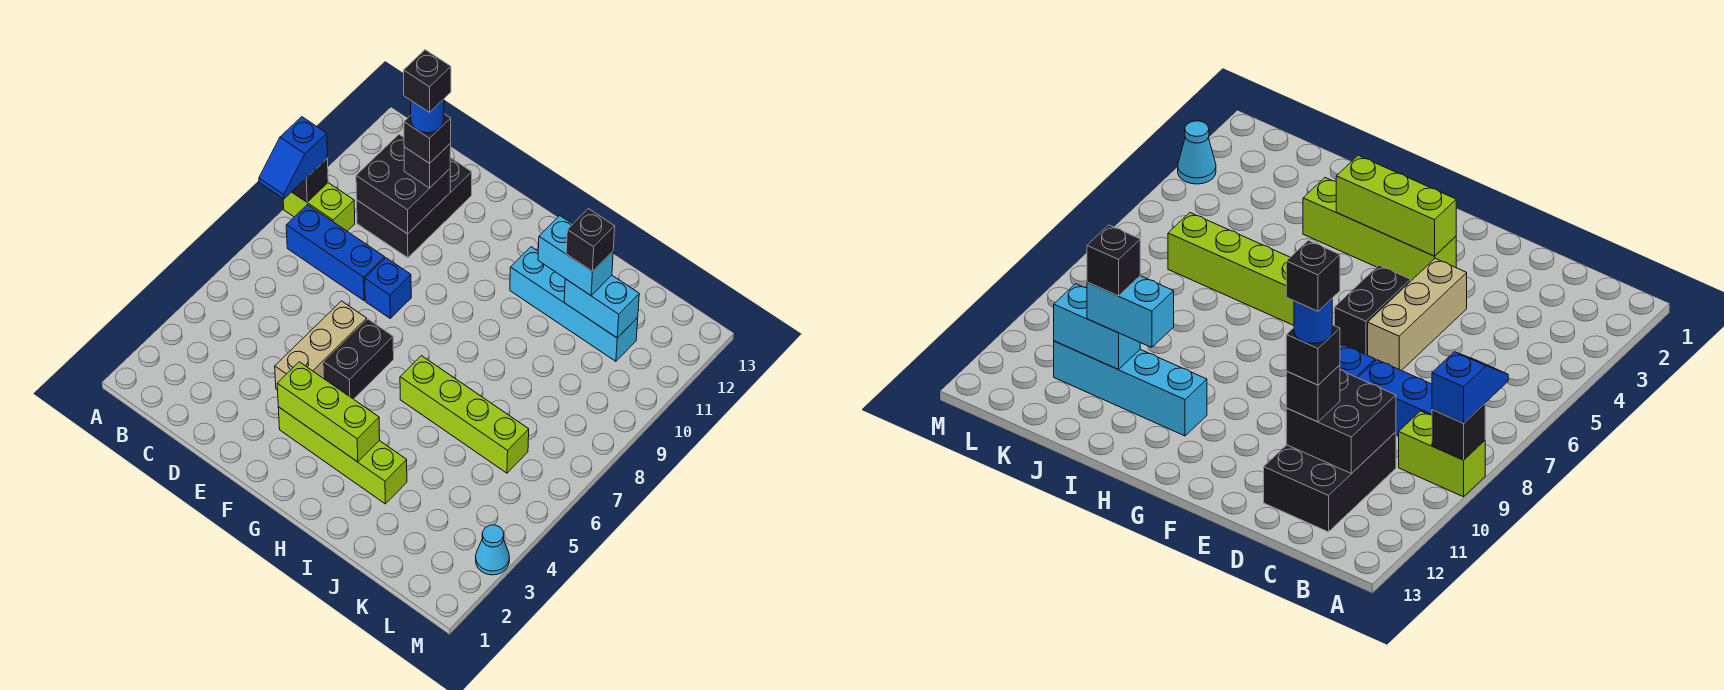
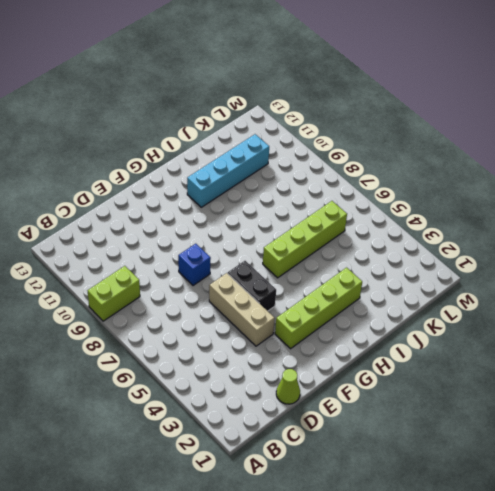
lime 1x1 cone [276,369,300,404] -> none
none -> blue 1x3 brick [286,205,385,300]
none -> black 2x3 brick [357,158,472,258]
none -> cyan 1x1 cone [476,525,510,575]

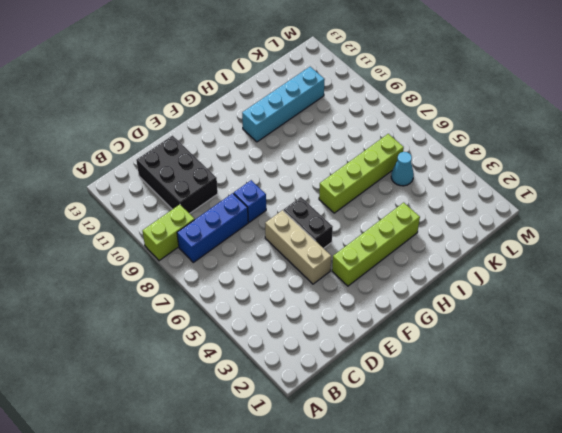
cyan 1x1 cone [391,152,414,186] -> cyan 1x1 cone moved to [476,525,510,575]
none -> black 1x1 brick [292,158,328,202]
none -> black 2x2 brick [356,135,450,234]
none -> lime 1x3 brick [277,362,380,462]

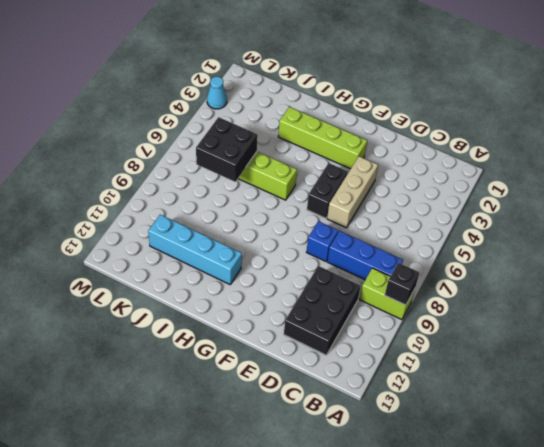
black 2x2 brick [196,117,258,182] -> black 2x2 brick moved to [356,135,450,234]
none -> lime 1x3 brick [277,362,380,462]
none -> cyan 1x2 brick [564,275,639,338]
none -> blue 1x2 slope [259,117,327,199]

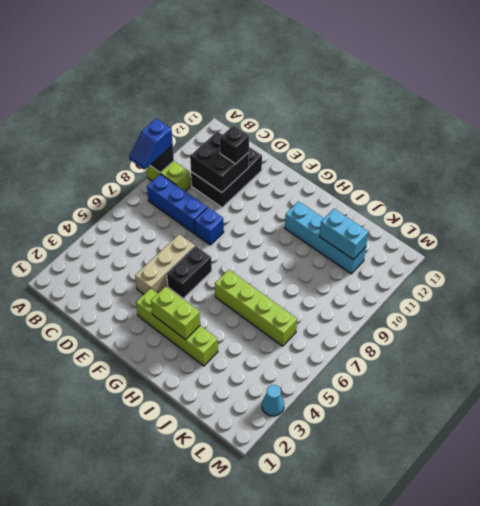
lime 1x2 brick [151,286,200,340] -> lime 1x3 brick [277,362,380,462]
none -> cyan 1x2 brick [538,216,613,295]
none -> black 1x1 brick [404,114,451,163]
none -> black 1x1 brick [566,209,615,271]

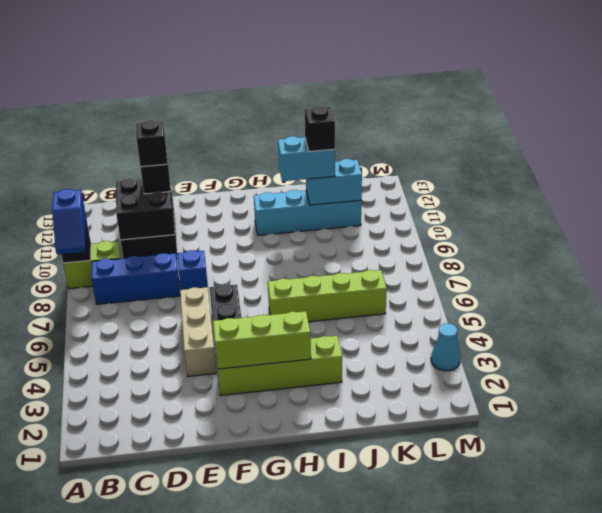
none -> blue 1x1 round brick [411,99,444,133]
none -> black 1x1 brick [404,50,451,112]

